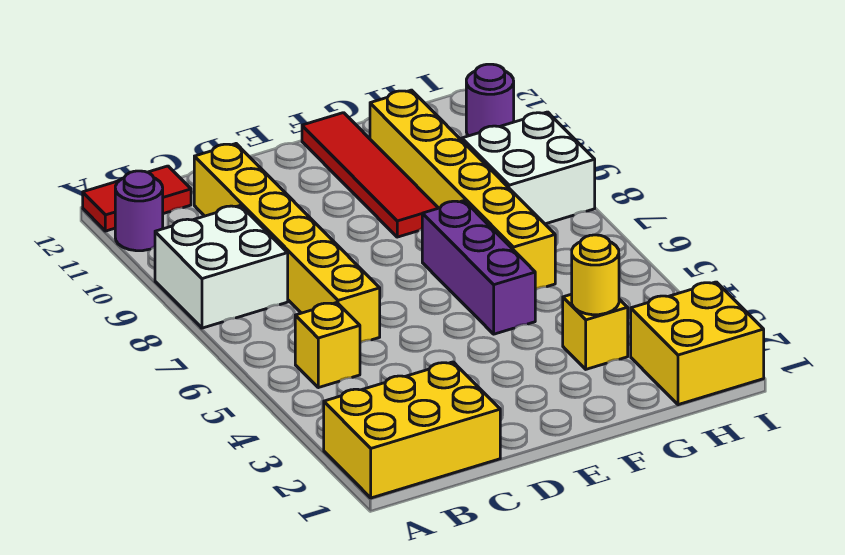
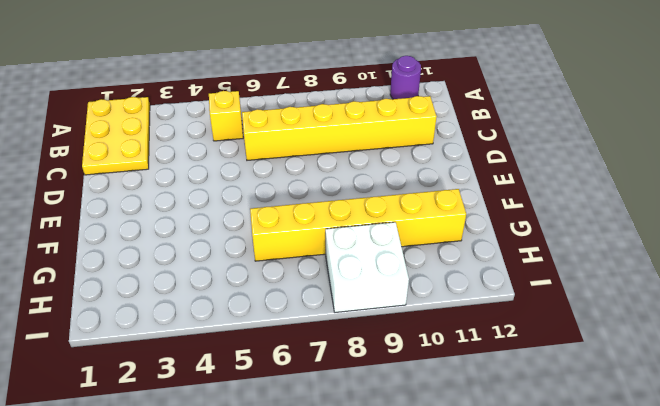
yellow 2x3 plate [82,97,150,175] -> yellow 2x3 brick [324,362,500,498]
none -> white 2x2 brick [155,205,288,328]
none -> red 1x2 tile [83,166,191,231]
none -> purple 1x3 brick [422,201,535,334]

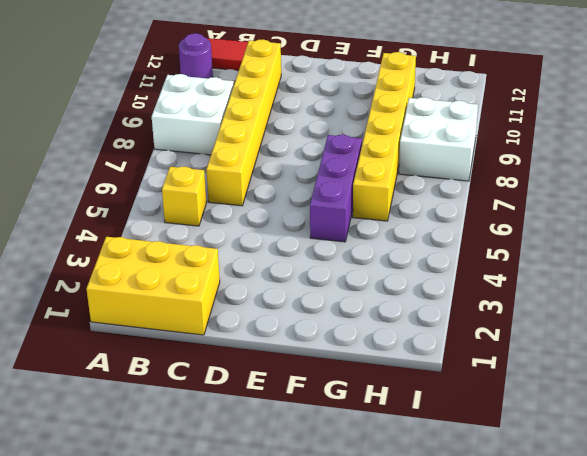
none -> red 1x4 tile [302,113,438,237]
none -> yellow 1x1 brick [563,294,628,369]
none -> yellow 2x2 brick [631,282,764,405]

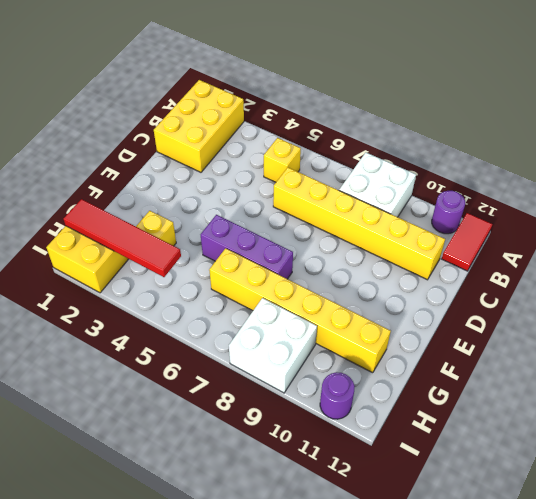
red 1x4 tile [63,199,181,277] -> red 1x4 tile moved to [302,113,438,237]
none -> yellow 1x1 round brick [572,235,619,315]

